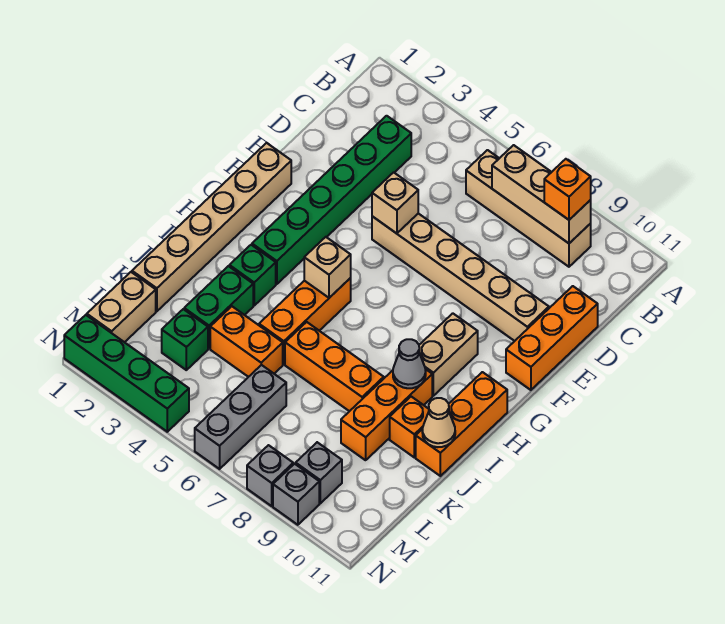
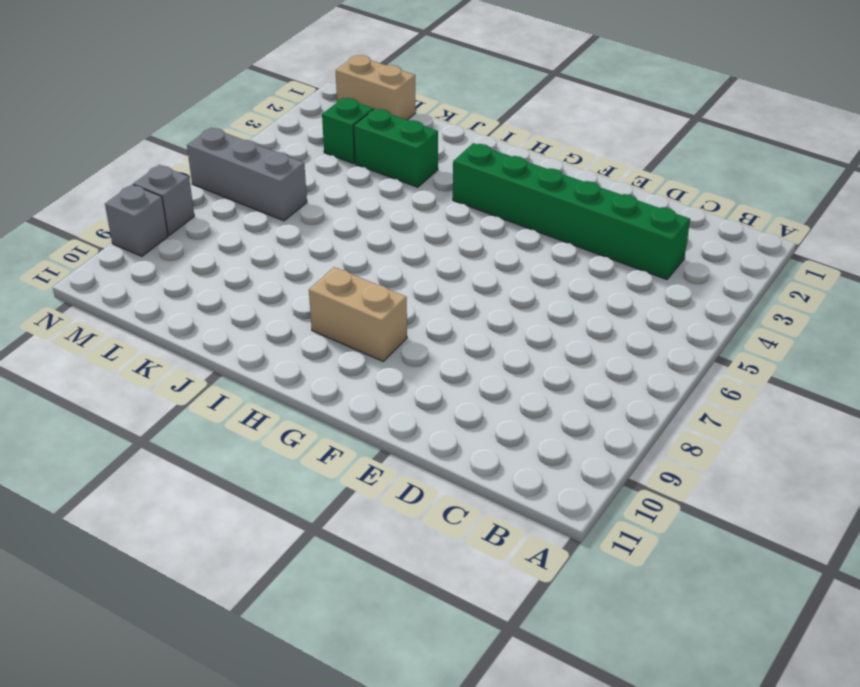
none -> tan 1x4 brick [466,150,591,267]
none -> orange 1x3 brick [506,286,598,390]
none -> tan 1x6 brick [372,213,549,341]

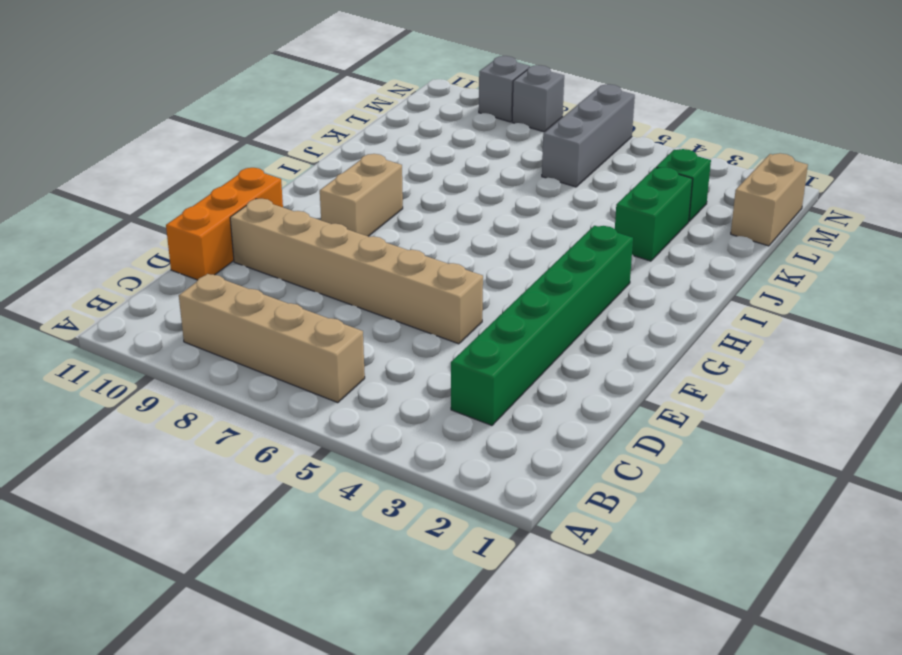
none -> tan 1x6 brick [132,143,291,311]
none -> orange 1x3 brick [259,278,351,364]
none -> orange 1x3 brick [416,372,507,476]

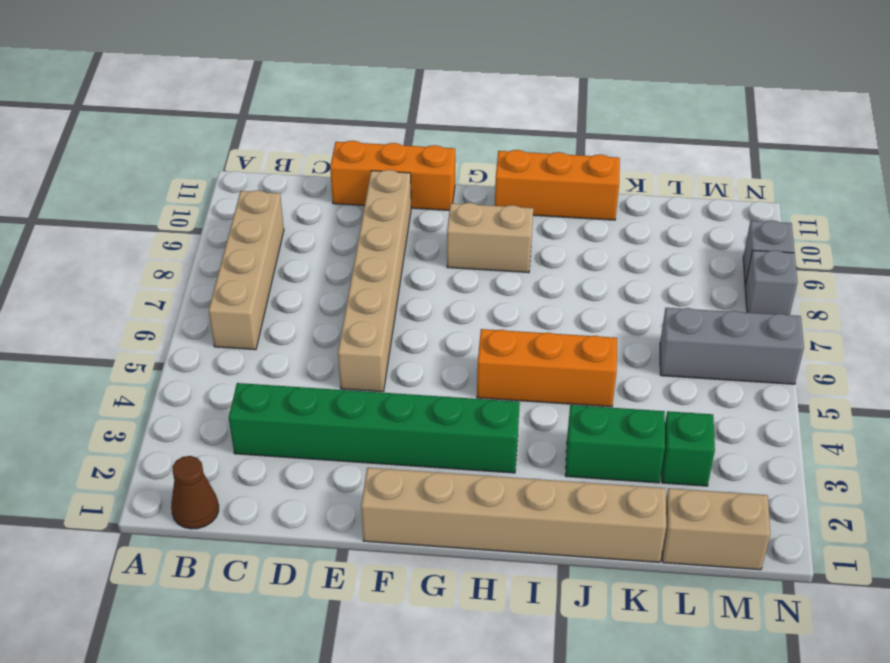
brown 1x1 cone [171,456,219,529] -> none
none -> green 1x1 brick [229,245,276,305]
none -> orange 1x3 brick [341,369,432,460]
none -> orange 1x3 brick [285,322,384,411]

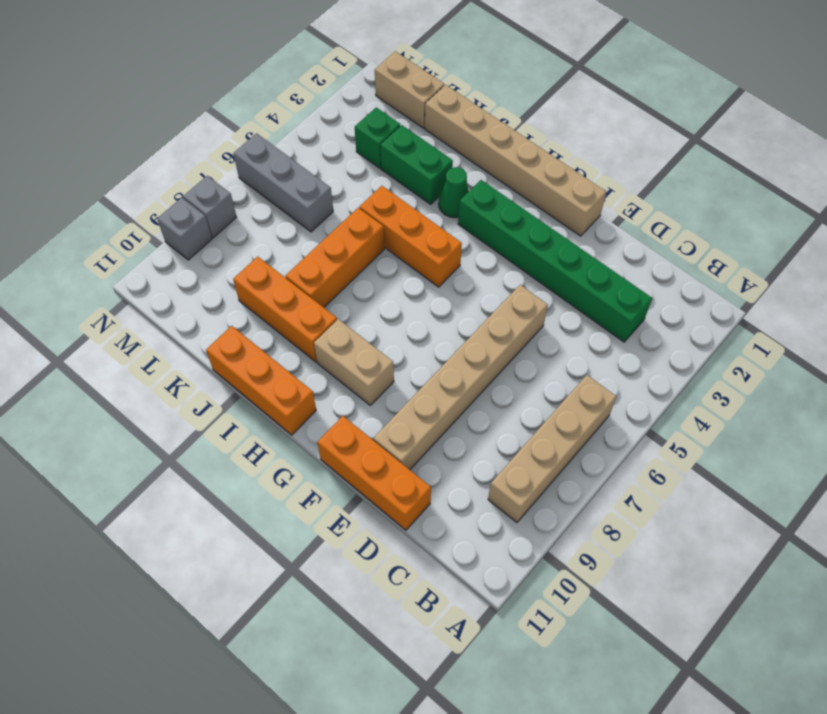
green 1x1 cone [439,167,469,218] -> green 1x1 brick [229,245,276,305]
none -> orange 1x1 brick [390,397,429,457]
none -> orange 1x2 brick [210,306,283,377]
none -> grey 1x1 brick [296,442,342,503]

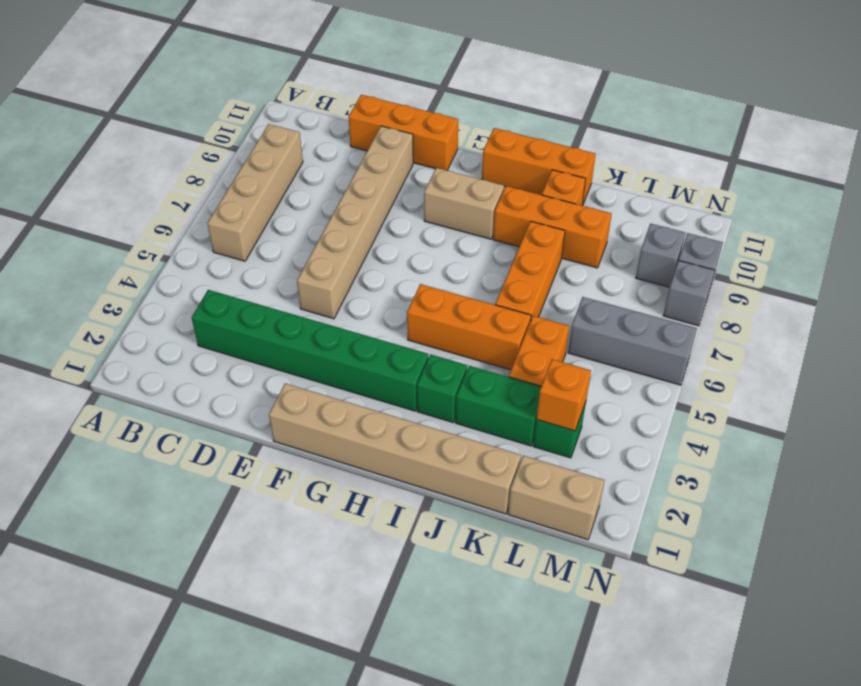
orange 1x1 brick [537,359,591,431] -> orange 1x1 brick moved to [544,159,591,220]
none -> green 1x4 brick [64,315,189,432]
none -> tan 1x3 brick [492,145,591,243]
none -> tan 1x1 brick [372,172,418,233]

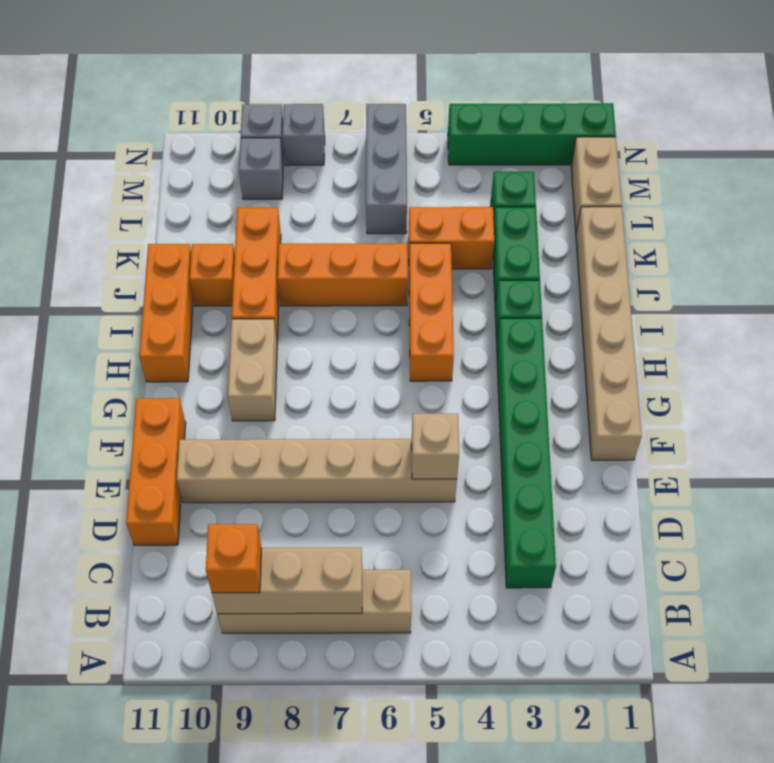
none -> tan 1x1 brick [304,237,351,298]
none -> grey 1x1 cone [393,339,426,388]
none -> tan 1x1 cone [422,398,455,447]

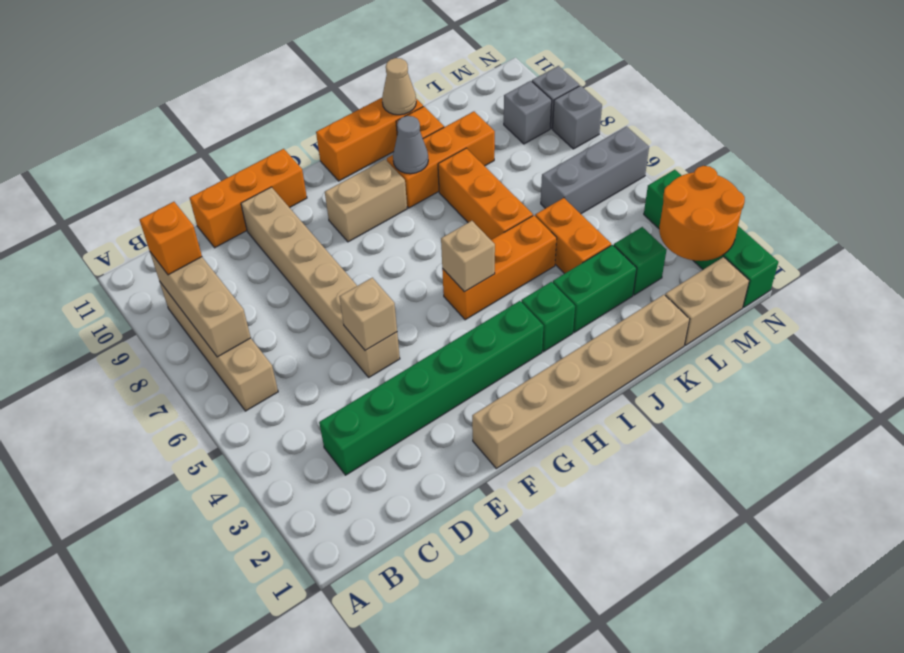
orange 2x2 round brick [659,166,745,261] -> none

